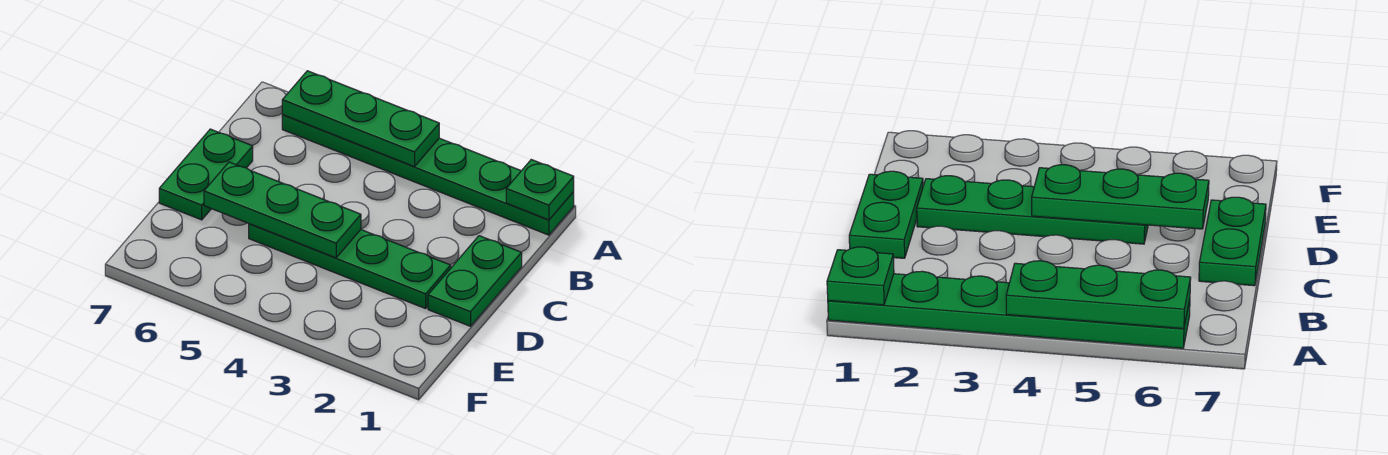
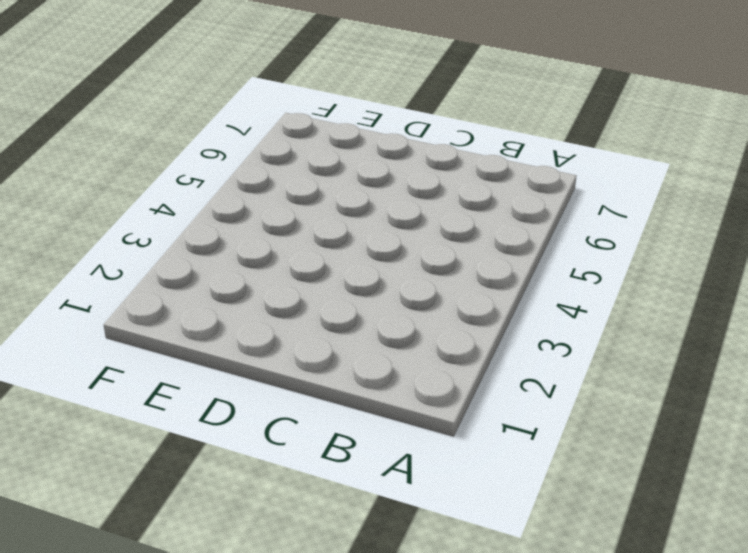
none -> green 1x6 plate [282,115,574,235]
none -> green 1x2 plate [428,236,522,326]

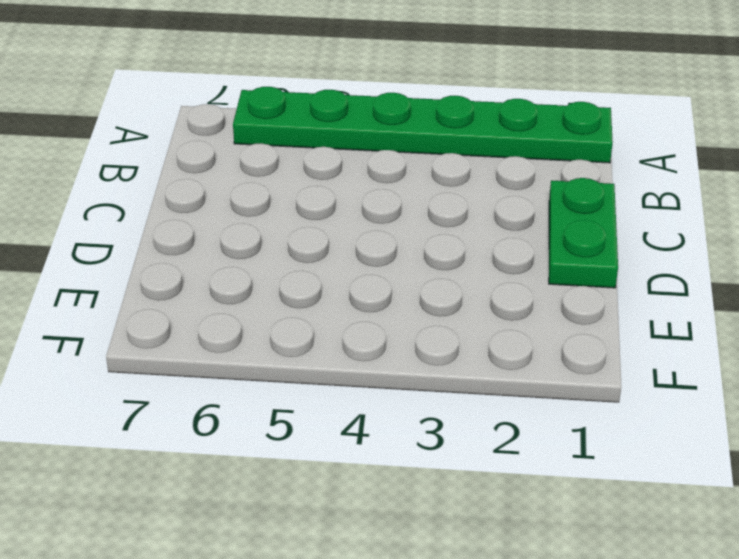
none -> green 1x2 plate [159,129,253,220]
none -> green 1x4 plate [249,224,451,309]

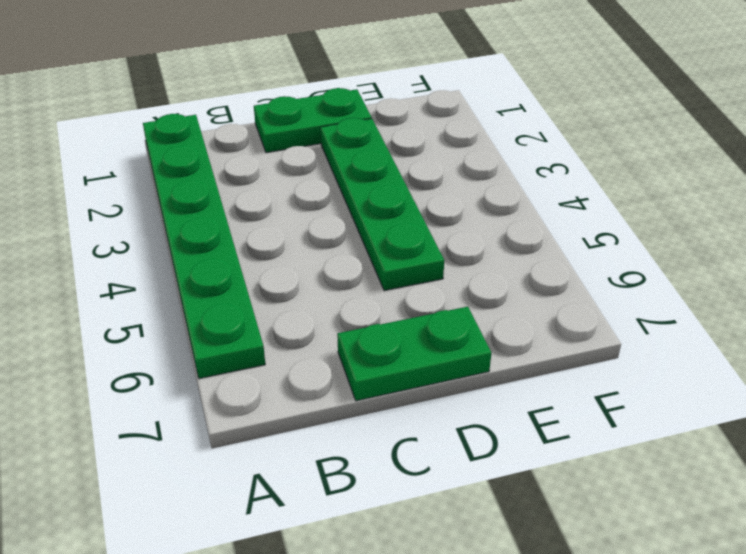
none -> green 1x1 plate [506,160,574,220]
none -> green 1x3 plate [282,71,439,167]

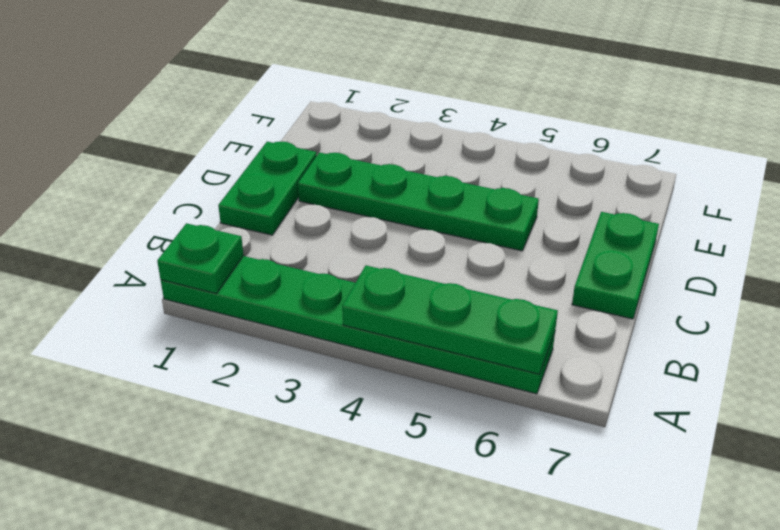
none -> green 1x3 plate [204,162,361,258]

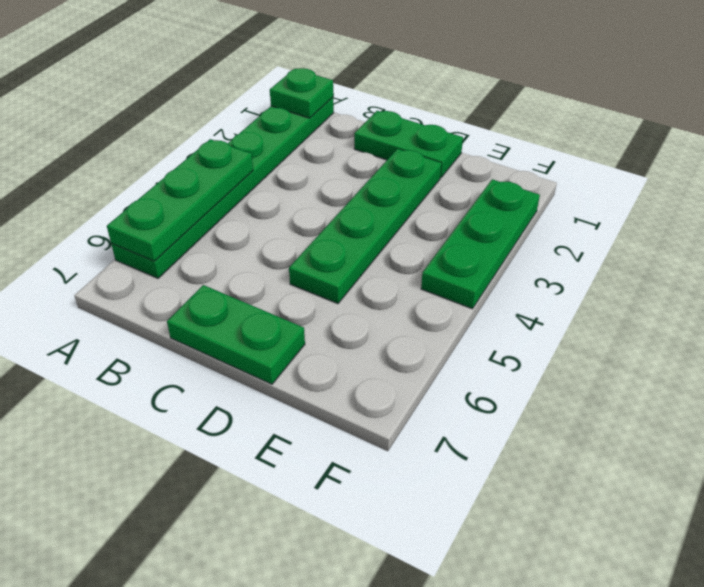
green 1x3 plate [421,179,540,309] -> green 1x3 plate moved to [204,162,361,258]

